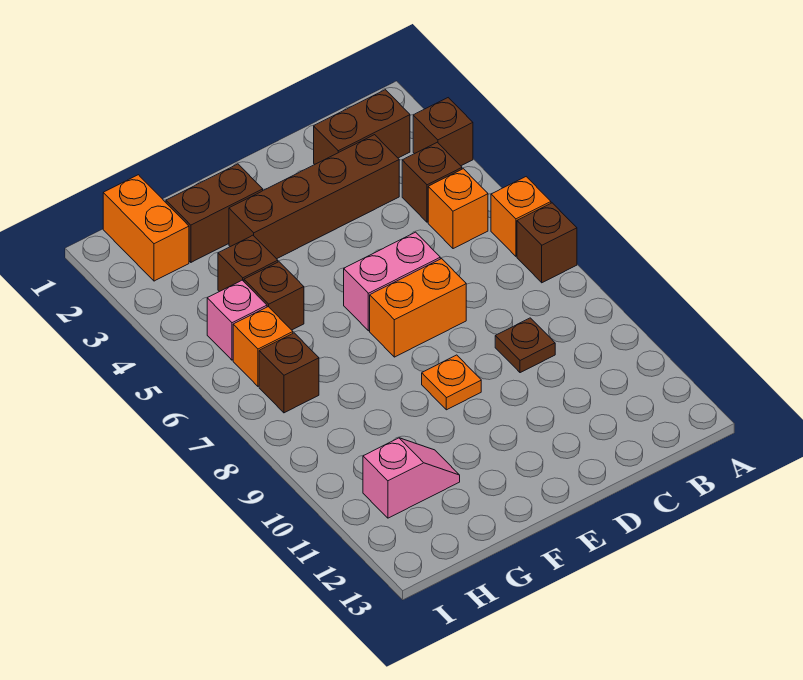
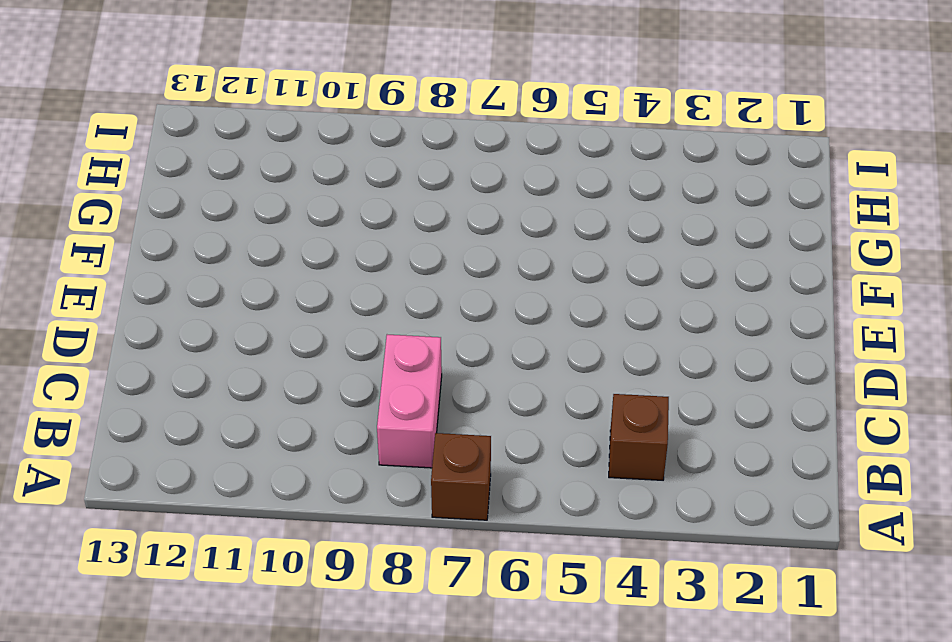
pink 1x2 brick [377,335,442,468] -> pink 1x2 brick moved to [344,232,440,331]
none -> brown 1x1 brick [413,98,473,166]
none -> orange 1x1 brick [491,177,551,256]
none -> brown 1x2 brick [314,90,410,164]

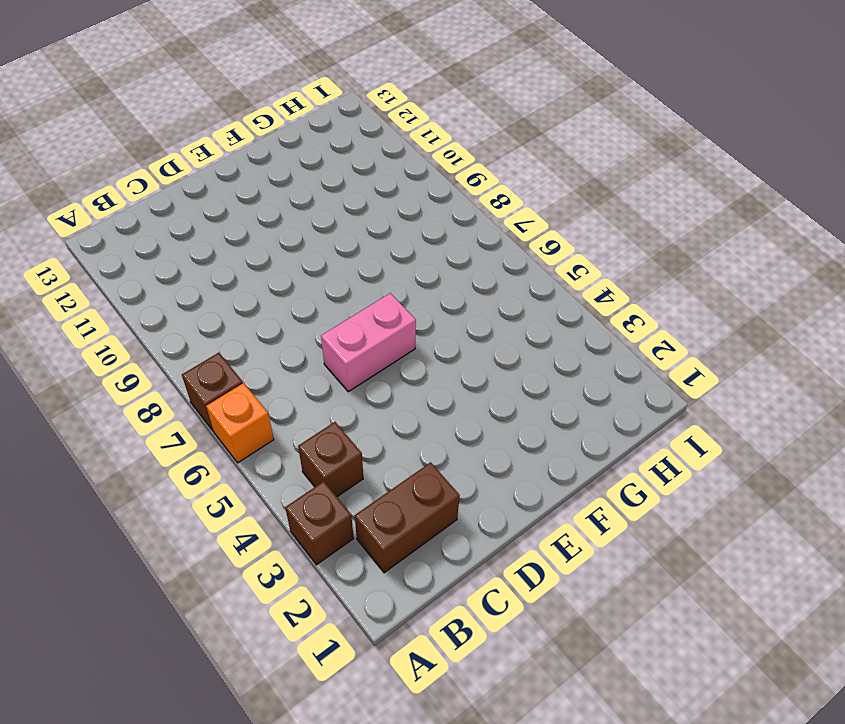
none -> orange 1x1 brick [428,169,488,249]
none -> brown 1x4 brick [229,135,399,259]
none -> brown 1x1 plate [495,318,555,373]

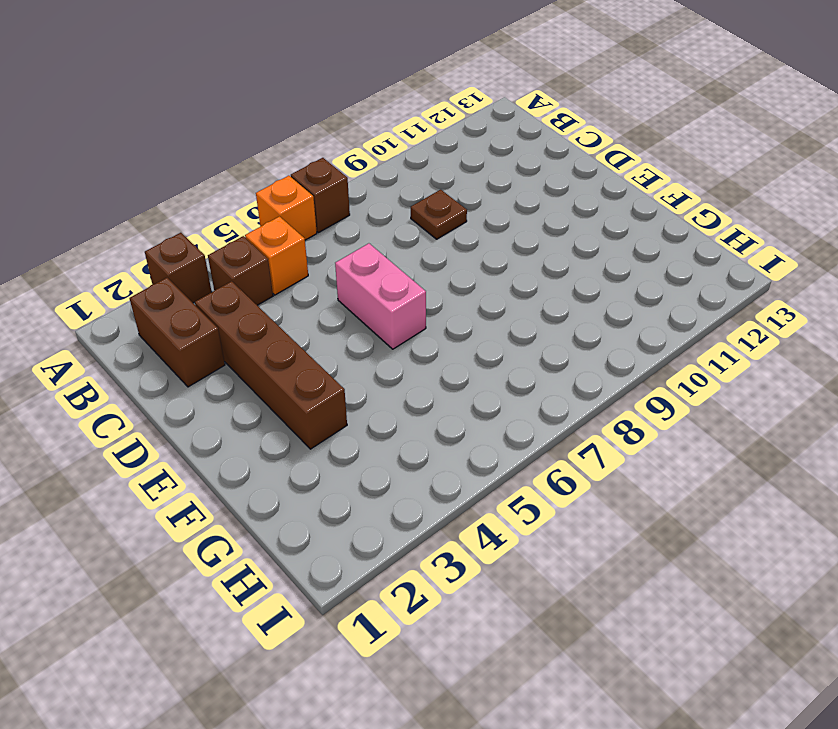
none -> orange 1x2 brick [370,259,466,357]
none -> orange 1x1 plate [422,355,481,410]
none -> brown 1x2 brick [166,164,263,262]

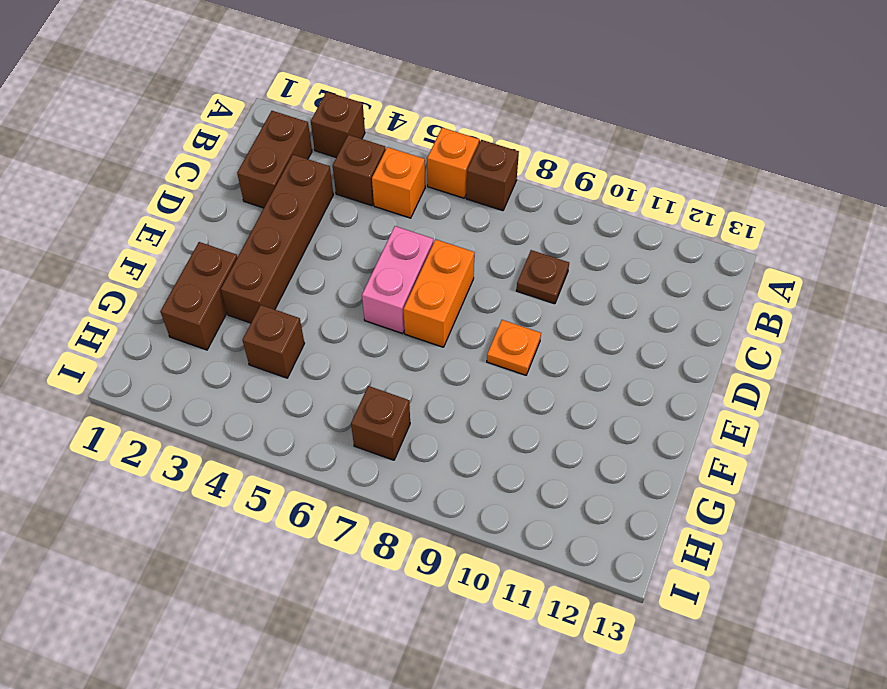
none -> brown 1x1 brick [244,262,304,330]
none -> pink 1x2 slope [363,438,460,518]
none -> orange 1x2 brick [103,175,189,281]

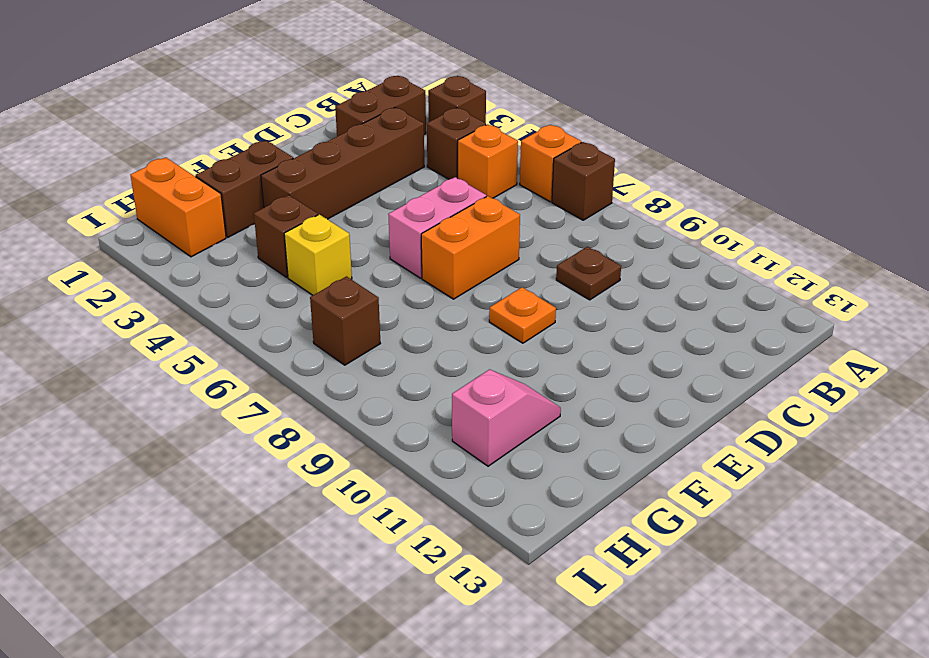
yellow 1x1 brick [284,214,352,295] -> brown 1x1 brick [244,262,304,330]
none -> pink 1x1 brick [207,280,267,360]
none -> orange 1x1 brick [233,307,293,386]

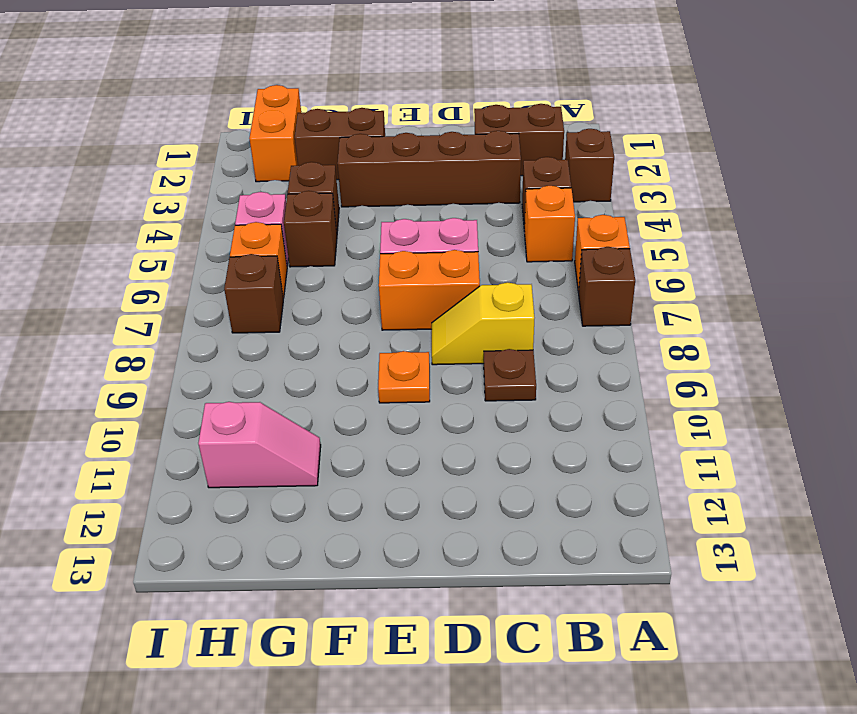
yellow 1x2 slope [432,282,534,365] -> none

